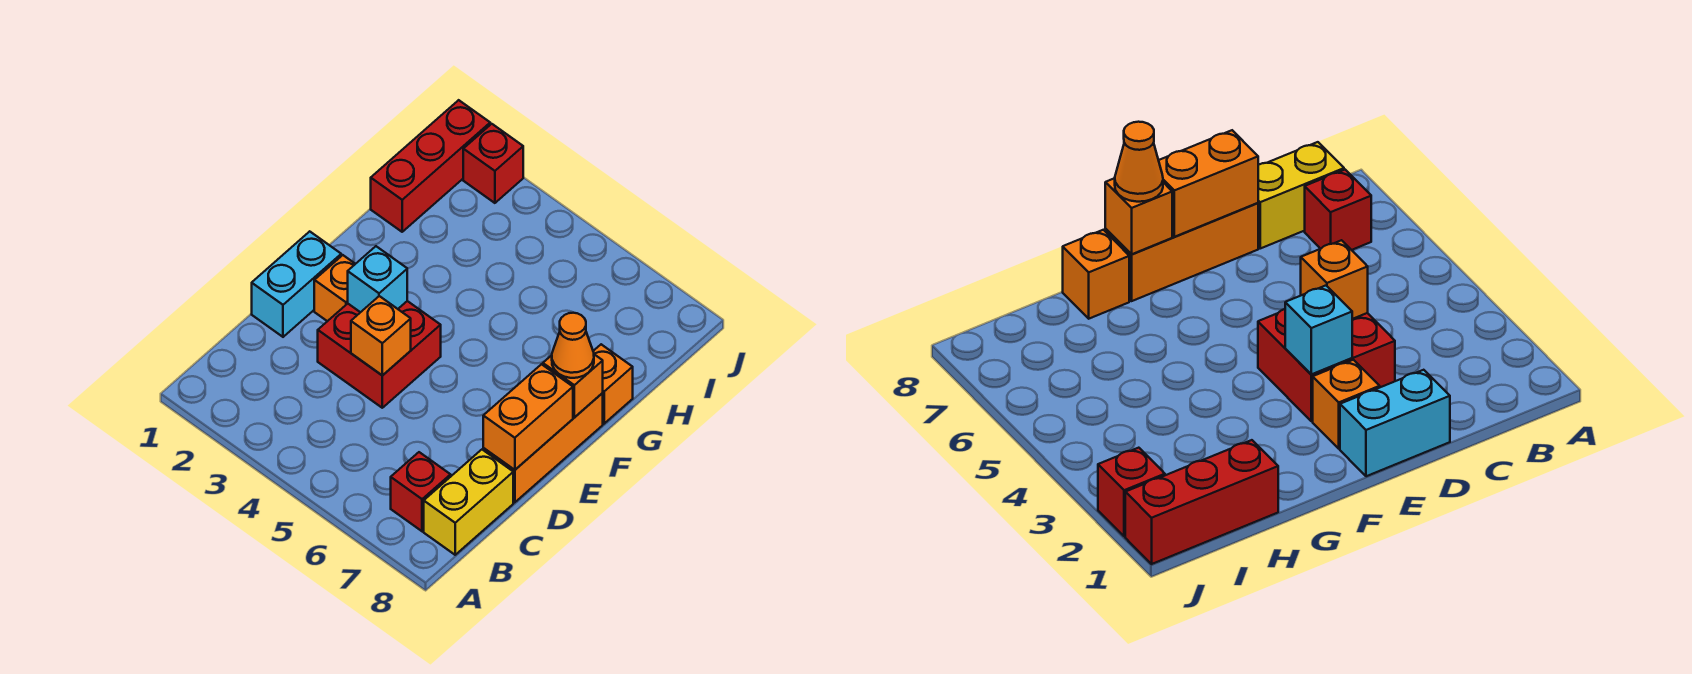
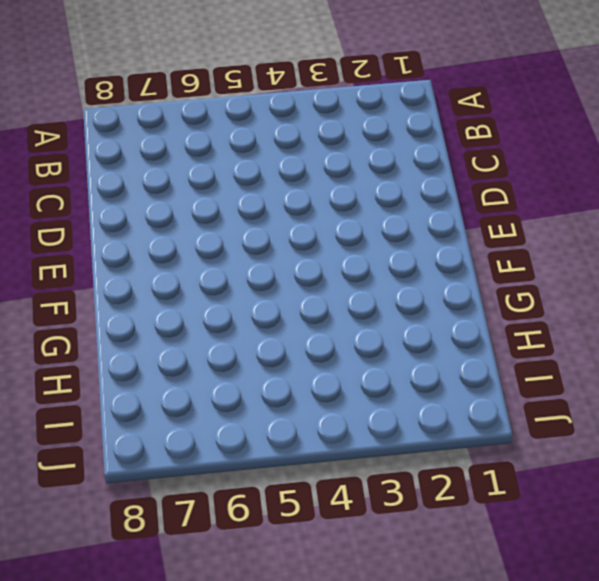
none -> red 1x1 brick [391,452,451,531]
none -> yellow 1x2 brick [424,450,513,555]
none -> cyan 1x2 brick [252,231,341,337]

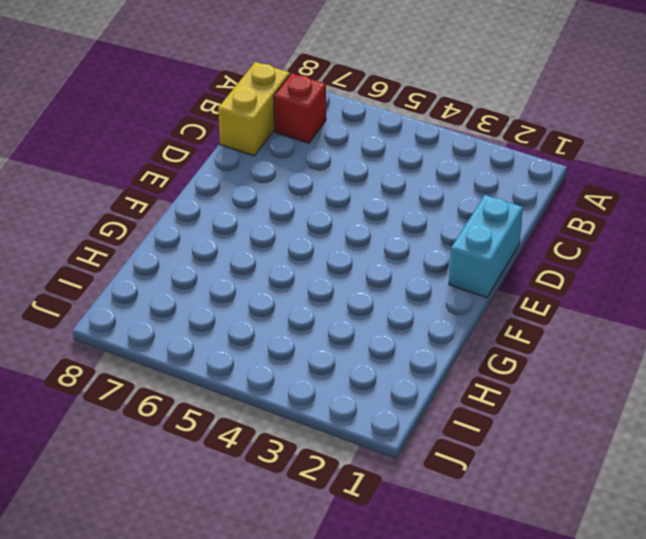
none -> red 2x2 brick [318,301,441,408]
none -> orange 1x3 brick [483,393,603,502]
none -> orange 1x1 brick [314,255,355,321]

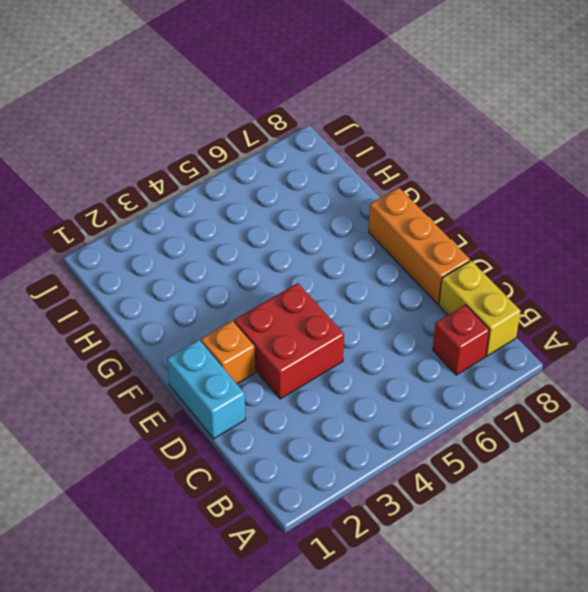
none -> orange 1x1 brick [593,344,633,424]
none -> red 1x3 brick [371,100,490,232]
none -> red 1x1 brick [463,124,523,203]

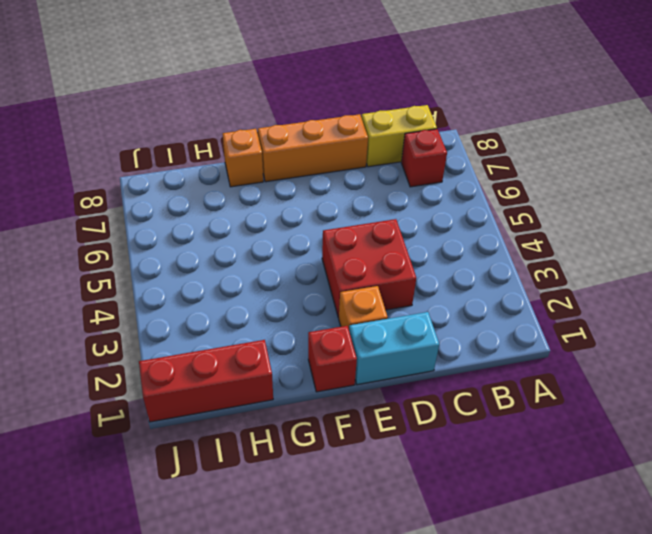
red 1x1 brick [308,326,357,392] -> red 1x1 brick moved to [463,124,523,203]
none -> orange 1x1 brick [351,296,411,376]
none -> orange 1x2 brick [483,364,573,470]
none -> cyan 1x1 brick [348,246,407,312]

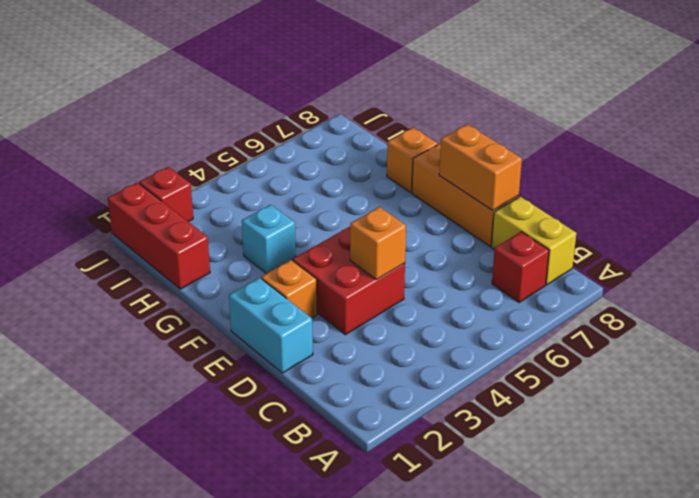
cyan 1x1 brick [242,205,296,274] -> cyan 1x1 brick moved to [348,246,407,312]
none -> orange 1x1 brick [543,354,603,417]
none -> orange 1x1 cone [552,313,594,378]

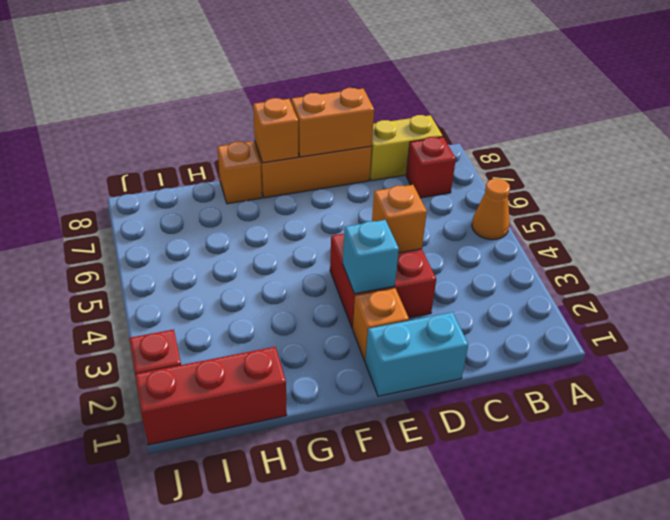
orange 1x1 cone [472,179,510,240] -> orange 1x1 cone moved to [552,313,594,378]

